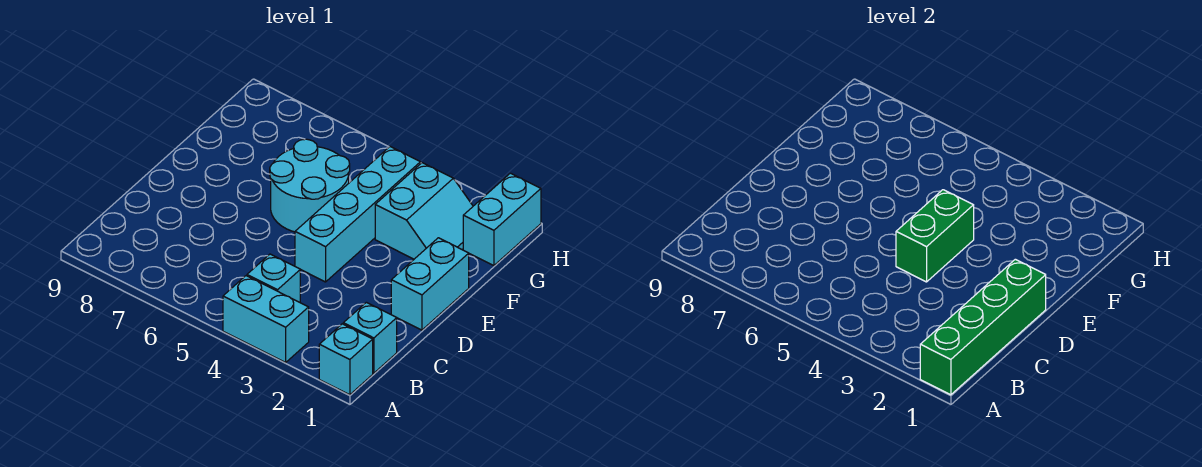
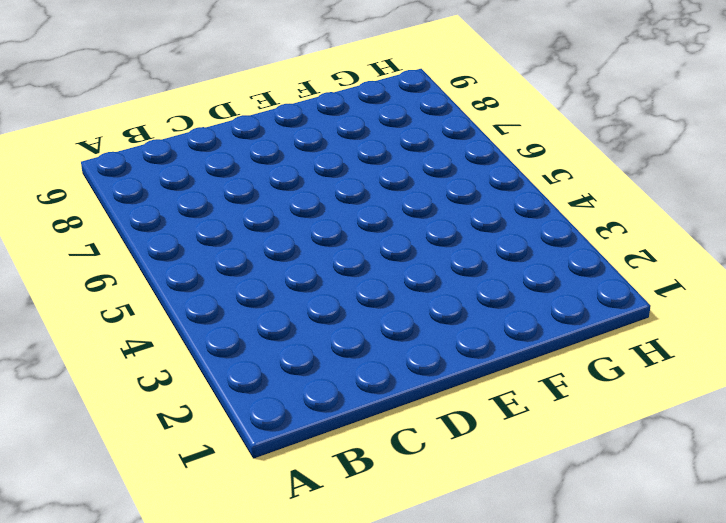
none -> cyan 1x1 brick [319,324,373,395]
none -> cyan 1x2 brick [223,276,309,362]

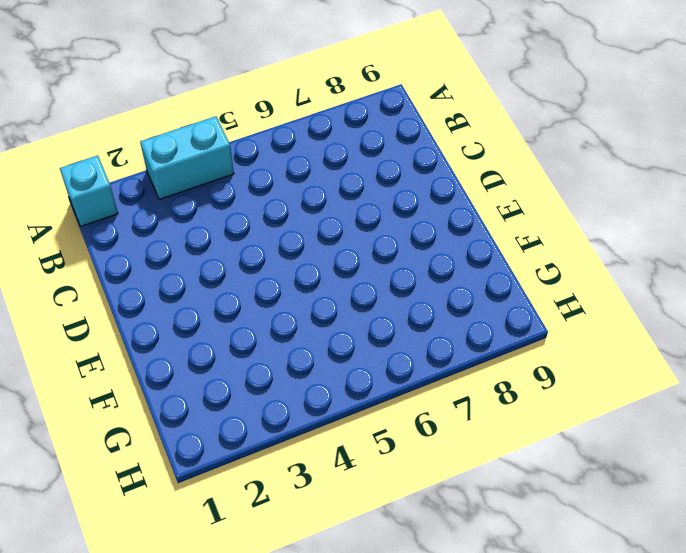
none -> cyan 1x1 brick [343,302,397,373]
none -> cyan 1x1 brick [247,254,300,302]

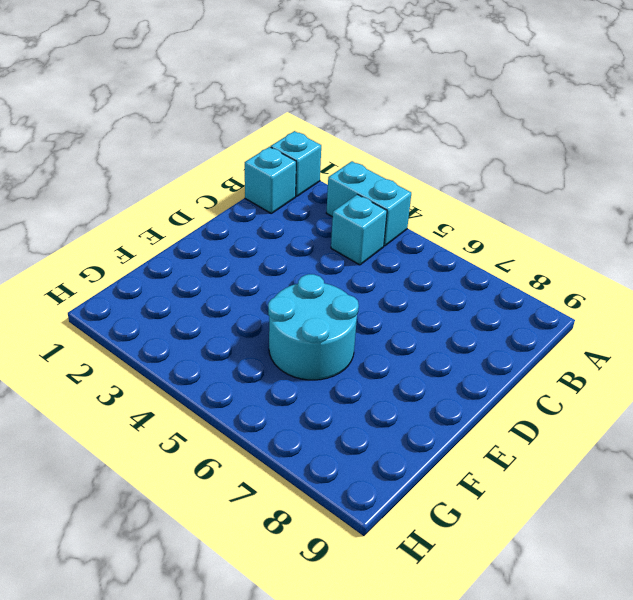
none -> cyan 1x2 brick [391,238,469,330]
none -> cyan 1x4 brick [295,147,421,282]

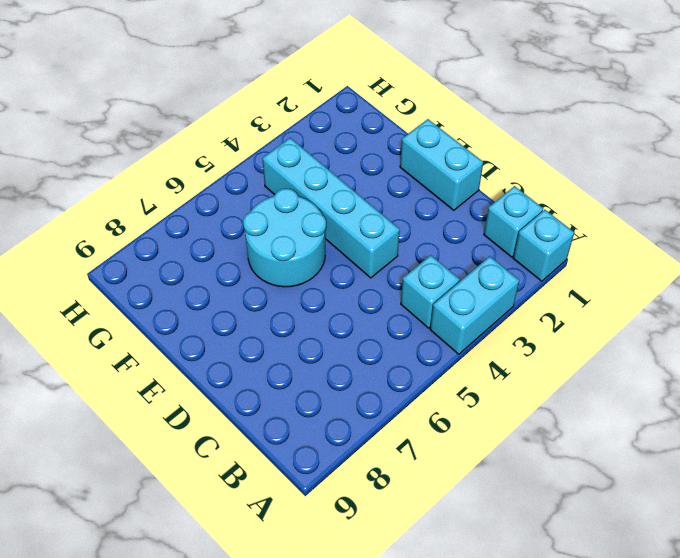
none -> cyan 2x2 slope [375,163,473,259]
none -> cyan 1x2 brick [463,173,541,266]

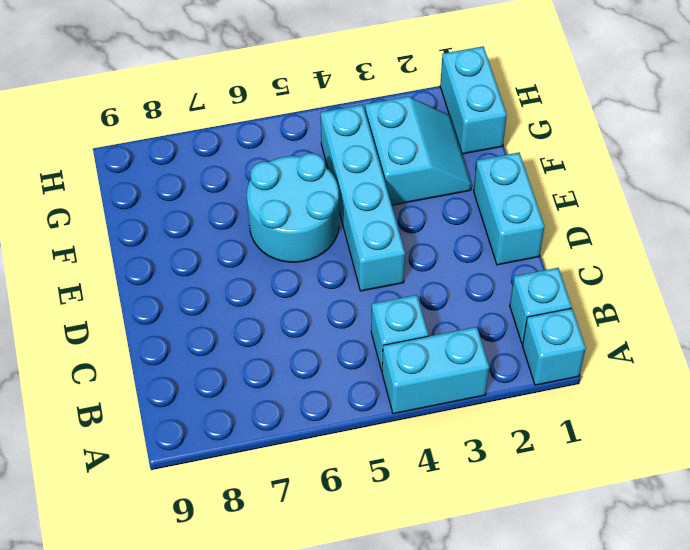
none -> green 1x4 brick [920,259,1046,395]
none -> green 1x2 brick [896,190,974,282]

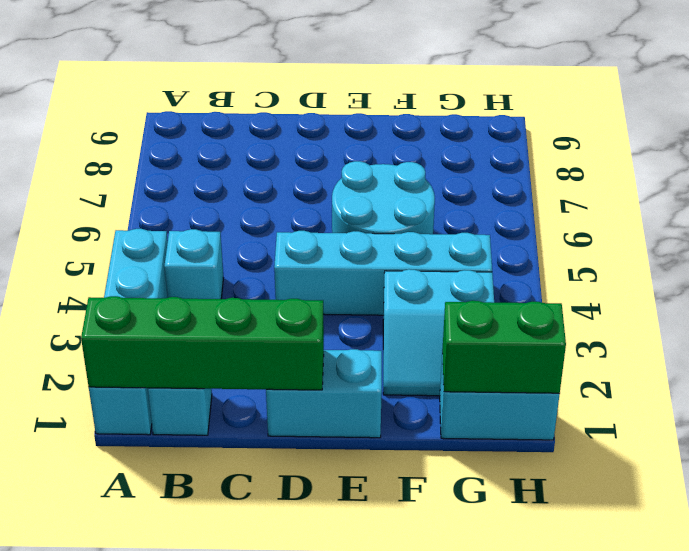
green 1x2 brick [442,301,566,393] -> green 1x2 brick moved to [896,190,974,282]

